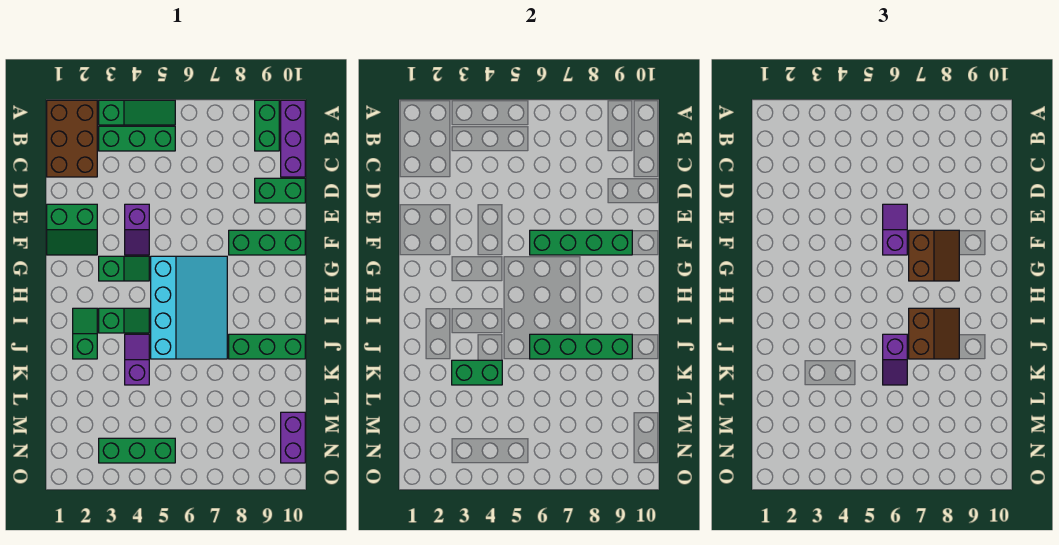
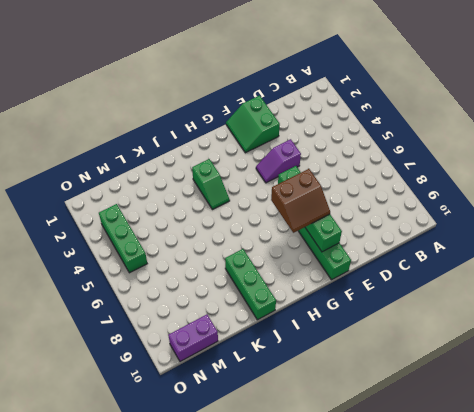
none -> brown 2x3 brick [47,100,97,177]
none -> green 1x3 slope [99,100,175,125]
none -> green 1x2 brick [255,100,279,151]

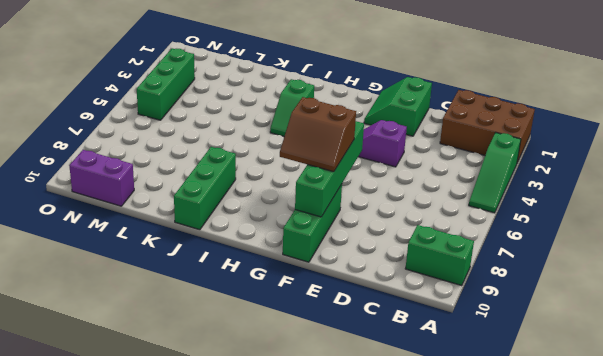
none -> purple 1x3 brick [281,100,305,177]
none -> green 1x3 brick [99,126,175,151]
none -> green 1x2 brick [255,178,305,203]

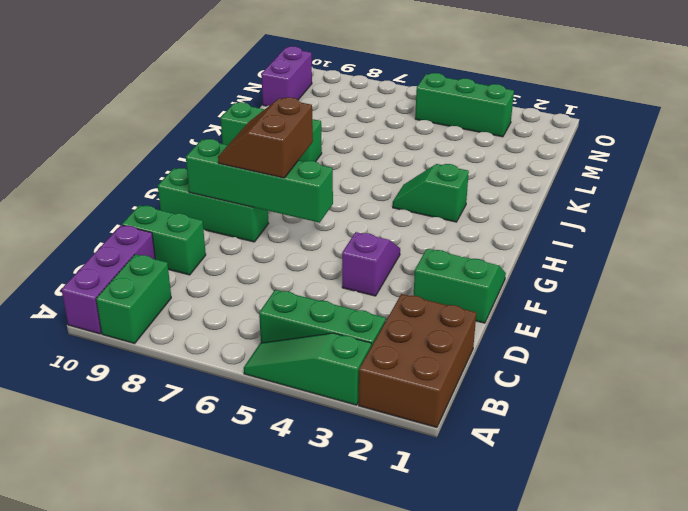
none -> green 1x2 slope [99,256,149,281]
none -> cyan 3x4 slope [151,256,227,359]
none -> green 1x2 slope [73,308,97,359]

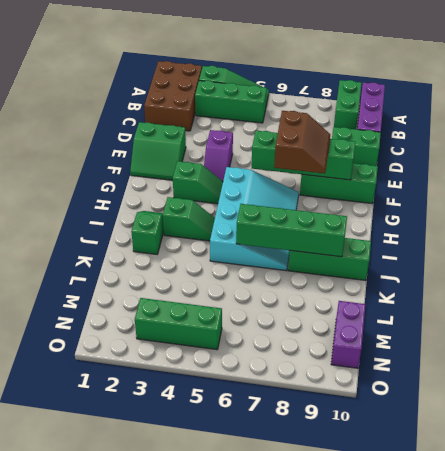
none -> purple 1x2 slope [125,334,149,385]
none -> green 1x2 brick [452,360,502,385]
none -> purple 1x2 slope [883,204,907,255]

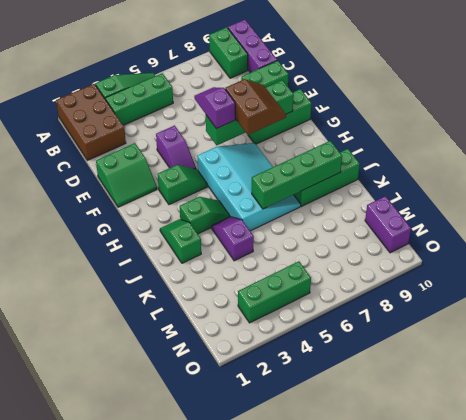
none -> green 1x2 brick [452,360,502,385]
none -> brown 2x2 slope [909,308,959,359]
none -> purple 1x2 slope [883,334,907,385]

